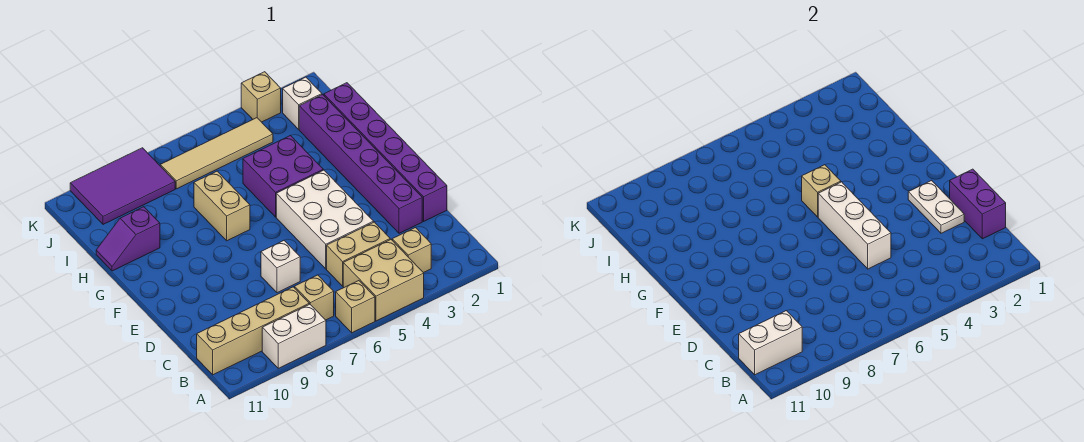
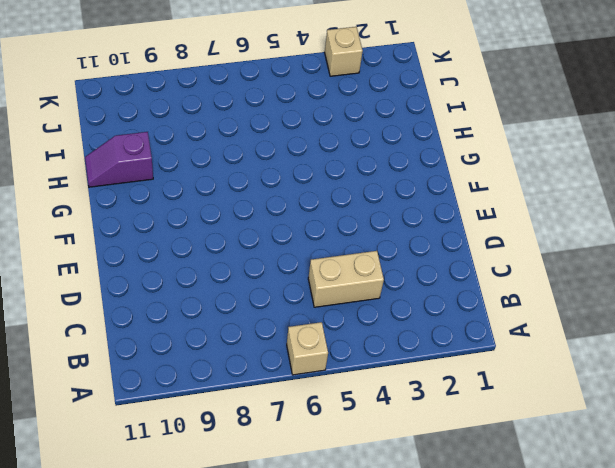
none -> tan 2x2 brick [343,239,424,321]
none -> white 1x2 brick [262,304,326,368]
none -> tan 1x1 brick [392,227,431,273]

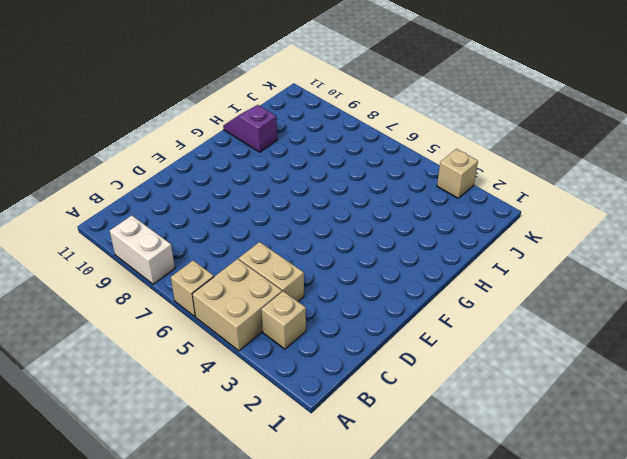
none -> tan 1x1 brick [295,275,334,320]
none -> tan 1x4 brick [197,287,309,375]
none -> purple 1x6 brick [324,83,447,221]

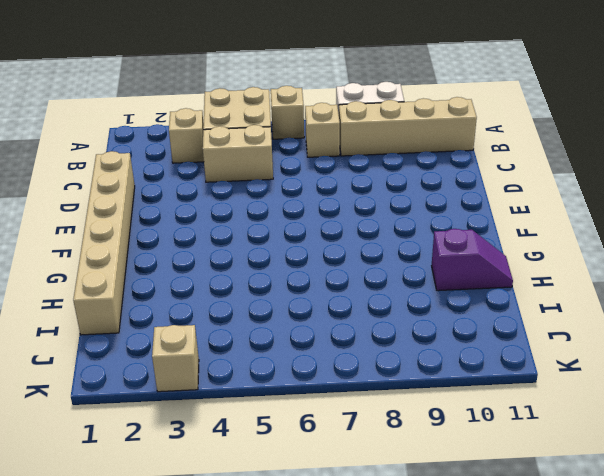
tan 1x6 brick [73,151,135,335] -> purple 1x6 brick [324,83,447,221]
none -> purple 1x6 brick [299,94,422,233]
none -> white 2x3 brick [276,170,374,269]
none -> white 1x1 brick [261,240,300,293]

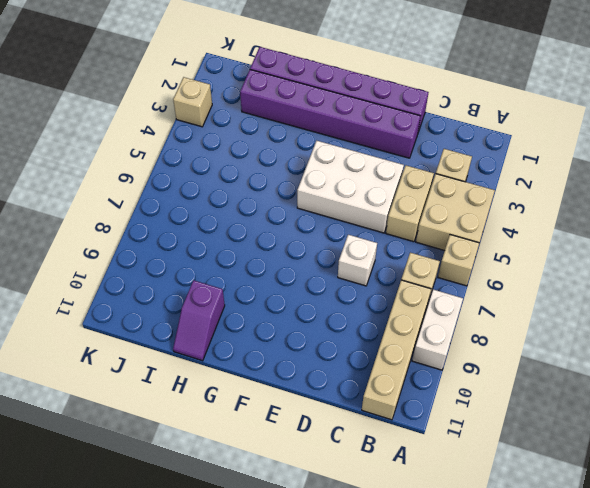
none -> purple 2x2 brick [243,135,323,217]
none -> tan 1x2 brick [194,171,250,241]
none -> white 1x1 brick [283,77,322,129]

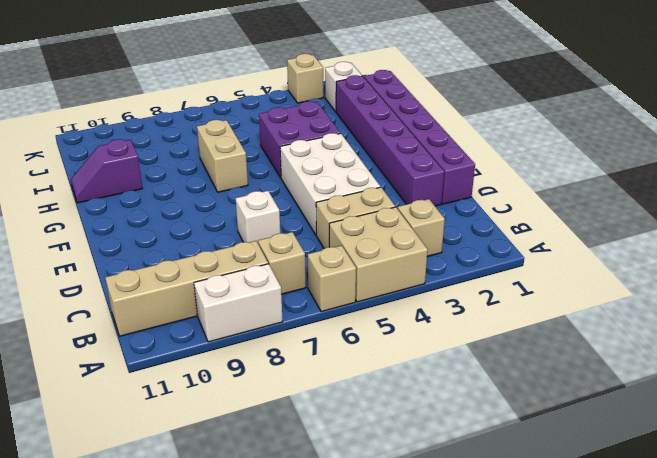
none -> tan 1x4 tile [160,118,273,189]
none -> purple 2x3 tile [70,148,175,224]
none -> white 1x2 brick [739,311,802,375]

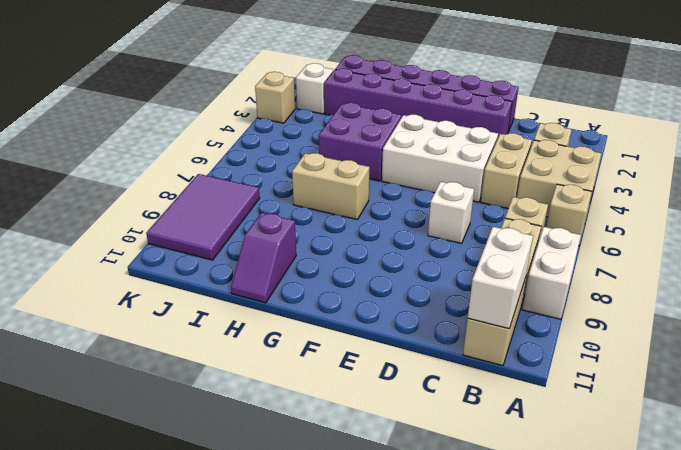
none -> tan 1x4 tile [160,118,273,189]
none -> purple 1x2 brick [950,169,1006,239]
none -> white 1x2 plate [908,180,964,233]

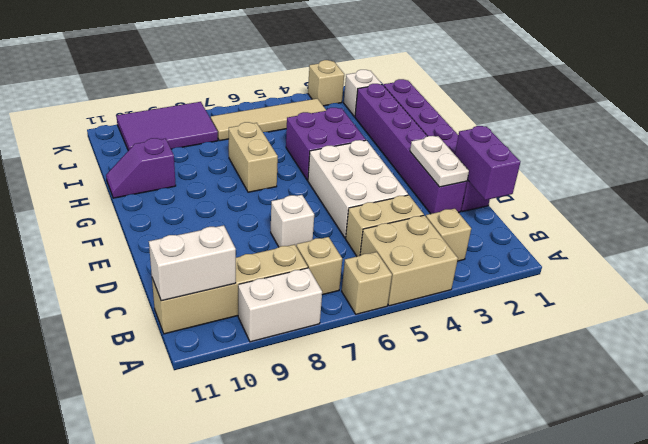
none -> white 1x3 brick [818,182,891,269]
none -> tan 1x1 brick [802,165,841,217]

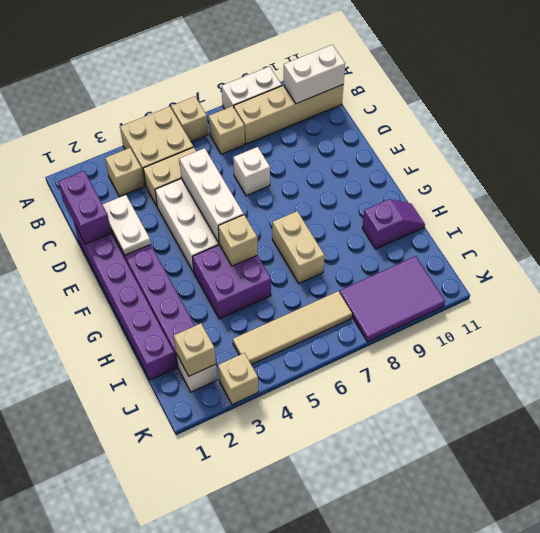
tan 1x1 brick [174,323,216,376] -> none

